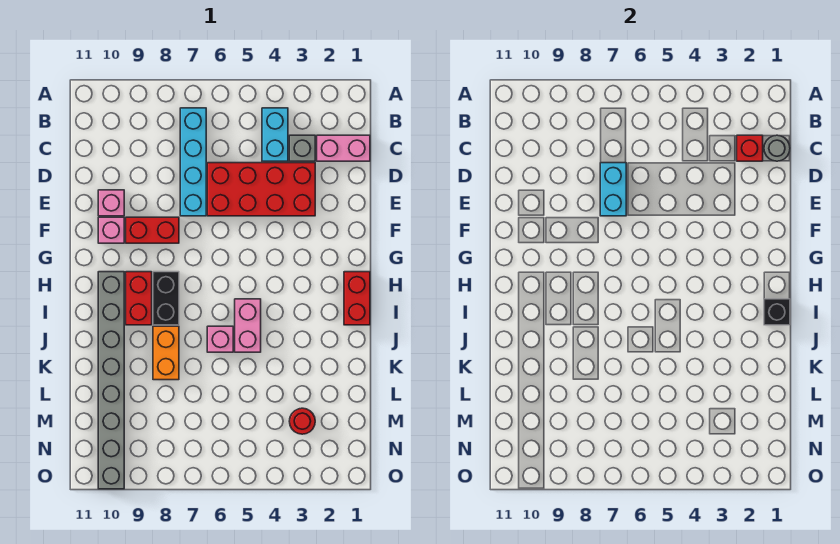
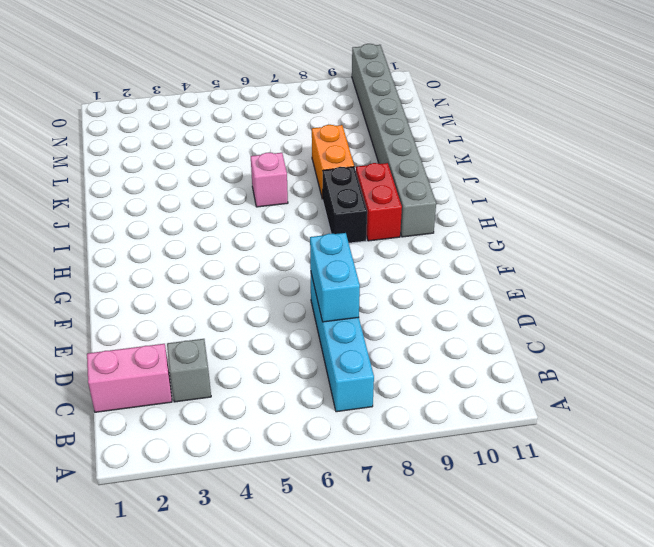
none -> cyan 1x2 brick [262,108,288,161]
none -> red 2x4 brick [207,163,315,216]
none -> pink 1x1 brick [98,190,124,216]

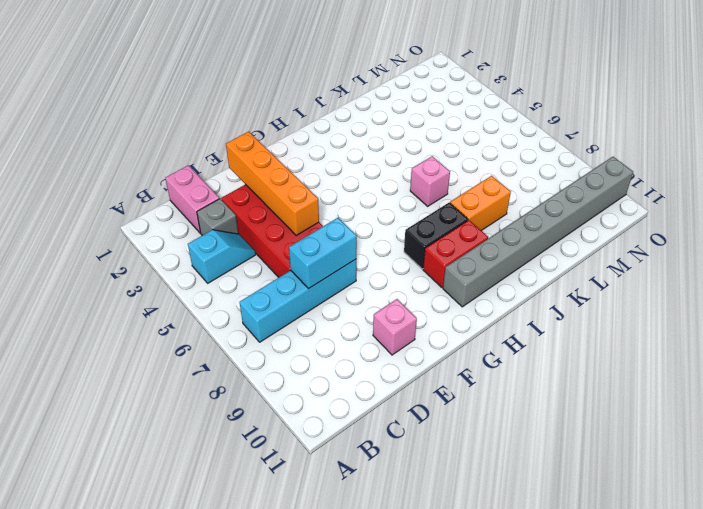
cyan 1x2 slope [188,230,256,283] -> cyan 1x2 brick [262,108,288,161]
orange 1x4 brick [226,131,319,235] -> none
none -> red 1x2 brick [126,217,179,243]
none -> pink 1x1 brick [98,217,124,243]
none -> red 1x2 brick [344,272,370,325]

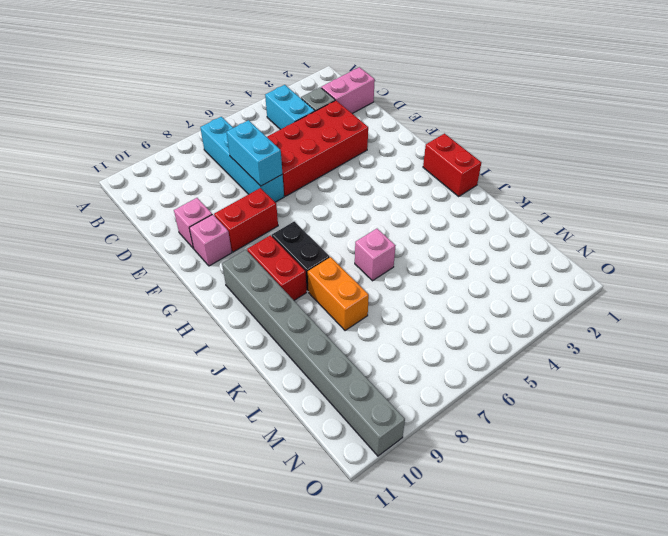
none -> pink 1x2 brick [235,299,261,352]
none -> red 1x1 round brick [289,408,315,434]
none -> grey 1x1 round brick [764,135,790,161]

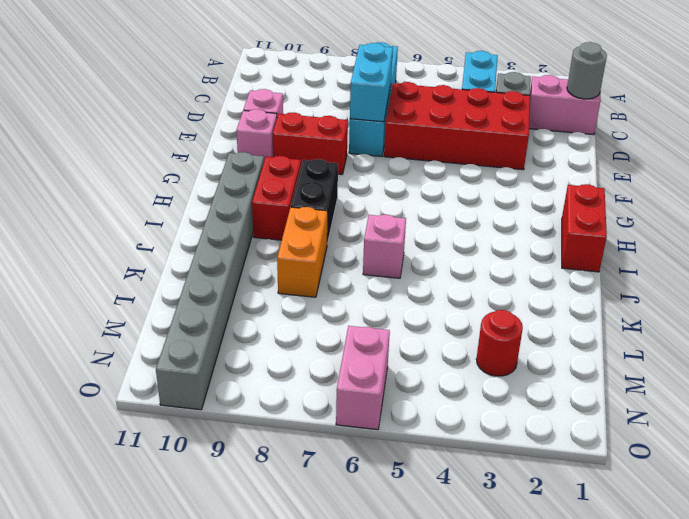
pink 1x2 brick [336,326,390,430] -> pink 1x2 brick moved to [235,299,261,352]
none -> red 1x1 brick [737,135,763,161]
none -> black 1x1 brick [764,299,790,325]

